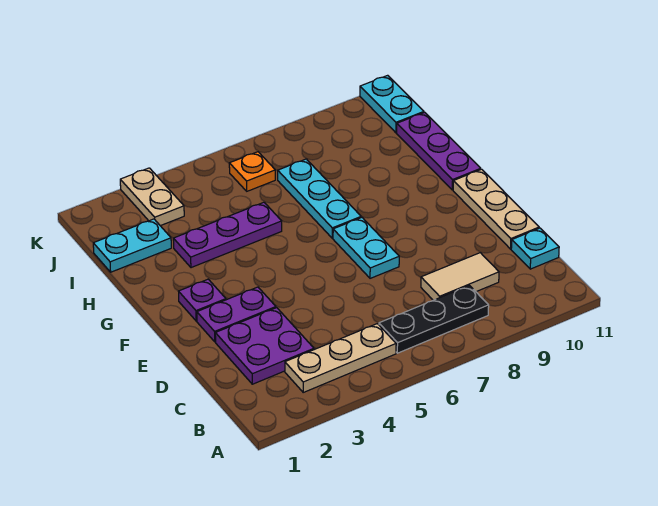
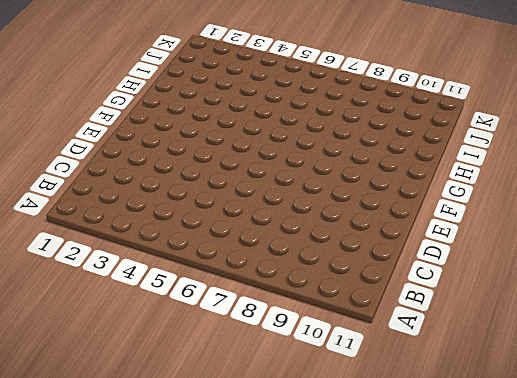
none -> tan 1x3 plate [285,324,396,392]
none -> black 1x3 plate [379,286,489,353]
none -> purple 2x2 plate [215,308,314,384]

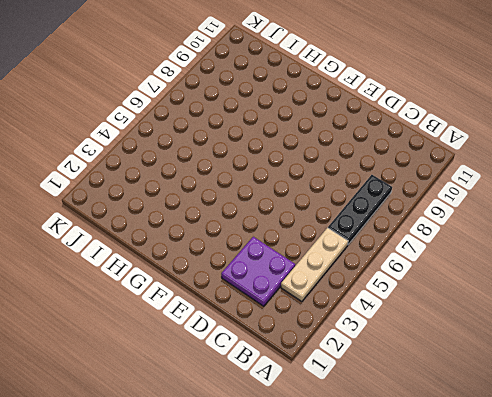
none -> tan 1x2 tile [421,253,499,300]
none -> cyan 1x1 plate [511,228,559,269]
none -> tan 1x3 plate [453,169,539,249]

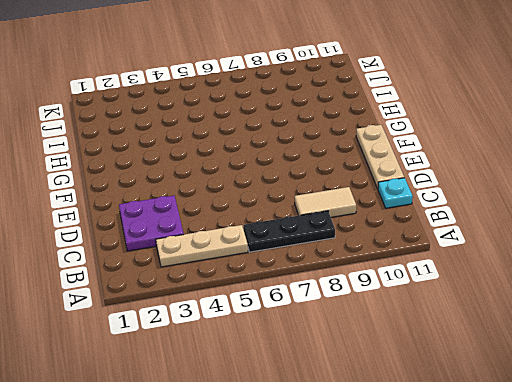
none -> purple 1x2 plate [197,287,276,342]
none -> cyan 1x2 plate [333,218,399,278]
none -> purple 1x1 plate [178,279,226,321]

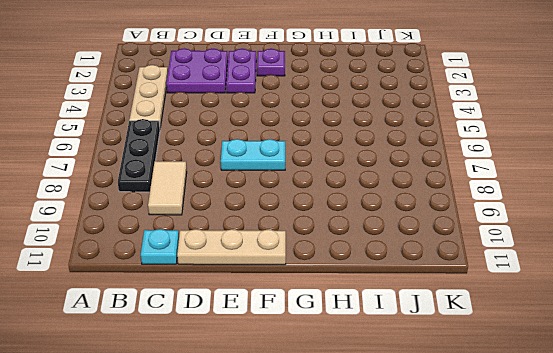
none -> cyan 1x3 plate [278,159,361,238]
none -> purple 1x3 plate [397,112,481,190]
none -> purple 1x3 plate [173,202,282,268]

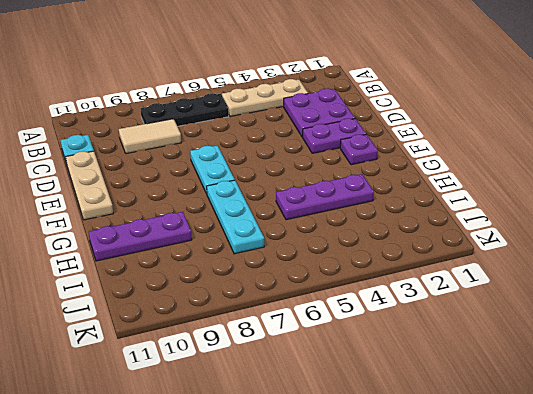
purple 1x3 plate [89,212,192,261] -> purple 1x3 plate turned to [397,112,481,190]
none -> cyan 1x2 plate [93,219,171,272]
none -> tan 1x2 plate [120,168,184,226]
none -> orange 1x1 plate [229,152,275,191]

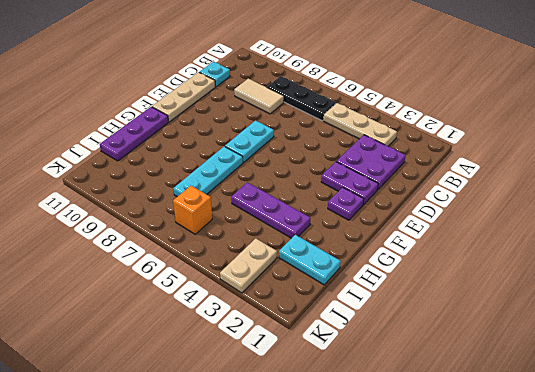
orange 1x1 brick [173,186,212,234] -> orange 1x1 plate [229,152,275,191]
none -> cyan 1x2 plate [360,75,424,133]

